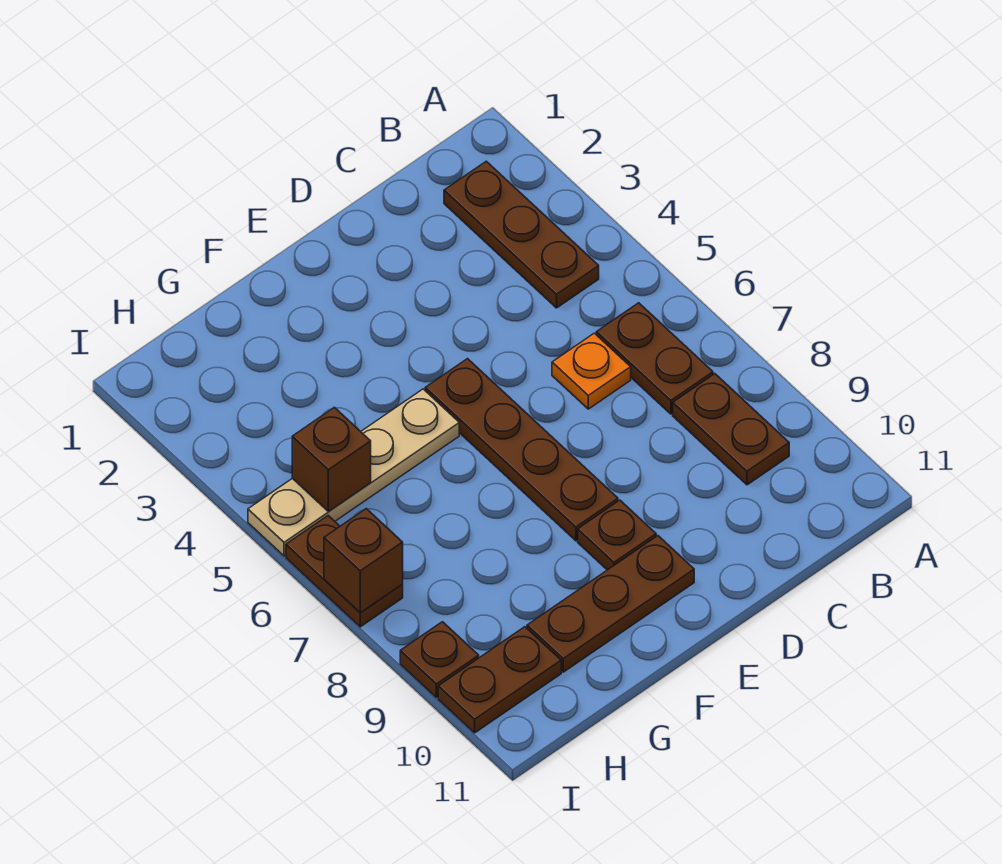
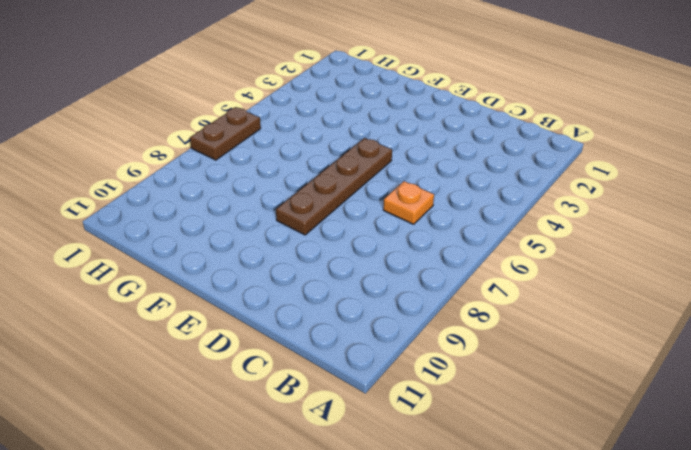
none -> brown 1x3 plate [444,161,599,308]
none -> brown 1x2 plate [596,303,713,414]
none -> brown 1x2 plate [673,374,789,485]

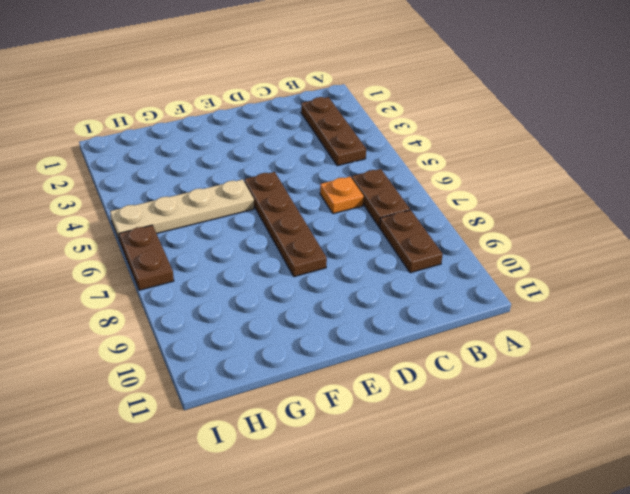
none -> brown 1x1 plate [578,500,656,570]
none -> brown 1x3 plate [527,536,694,672]
none -> brown 1x2 plate [438,627,561,733]

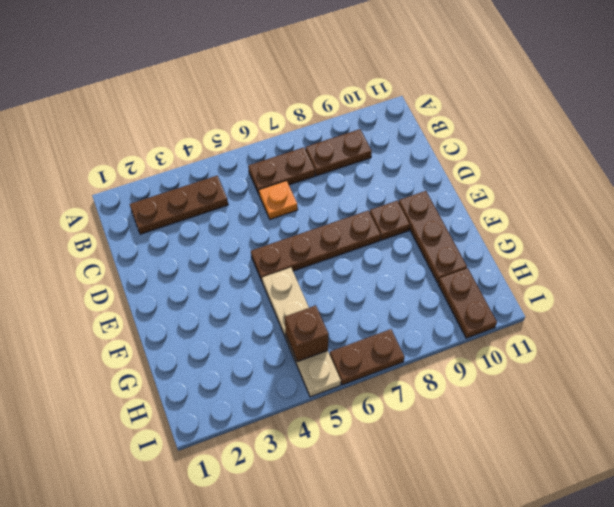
none -> brown 1x1 plate [400,622,479,698]
none -> brown 1x1 brick [324,509,403,613]

